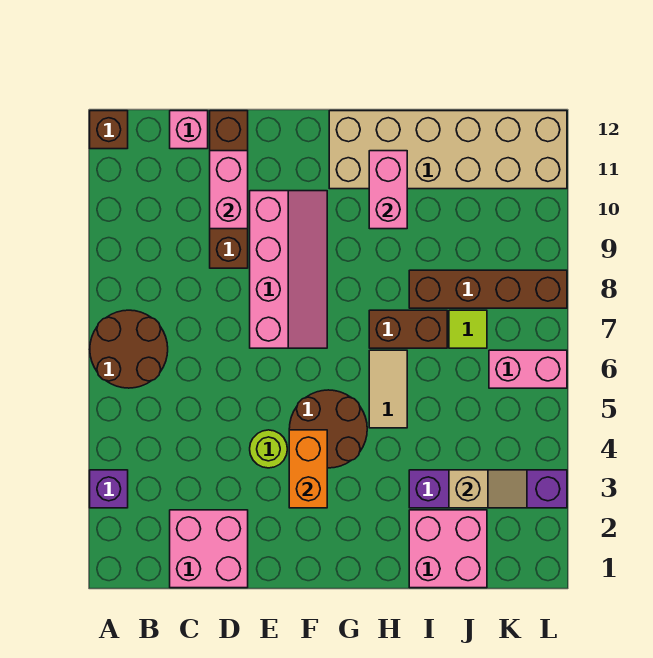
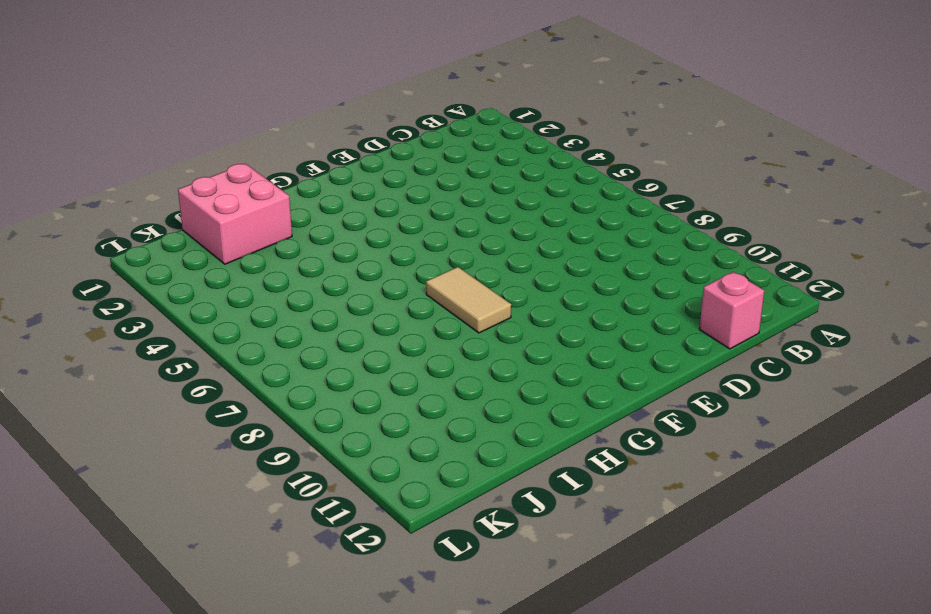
tan 1x2 tile [426,267,511,333] -> tan 1x2 tile moved to [369,350,407,428]
none -> purple 1x1 brick [90,470,128,508]
none -> brown 2x2 round brick [90,310,168,388]
none -> brown 1x1 brick [90,111,128,149]

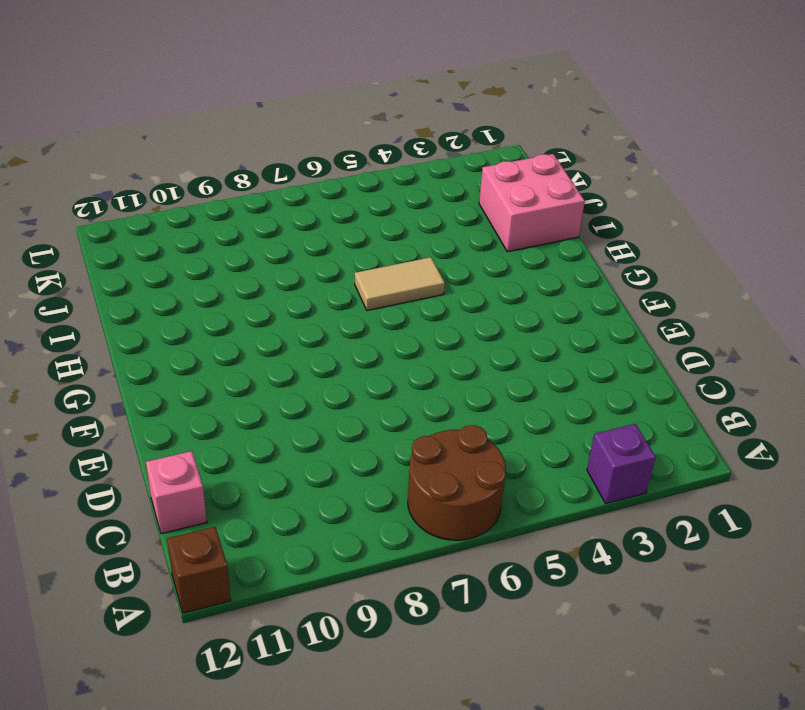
none -> pink 2x2 brick [170,510,248,588]
none -> brown 1x4 brick [210,111,248,268]
none -> lime 1x1 round brick [250,430,287,468]

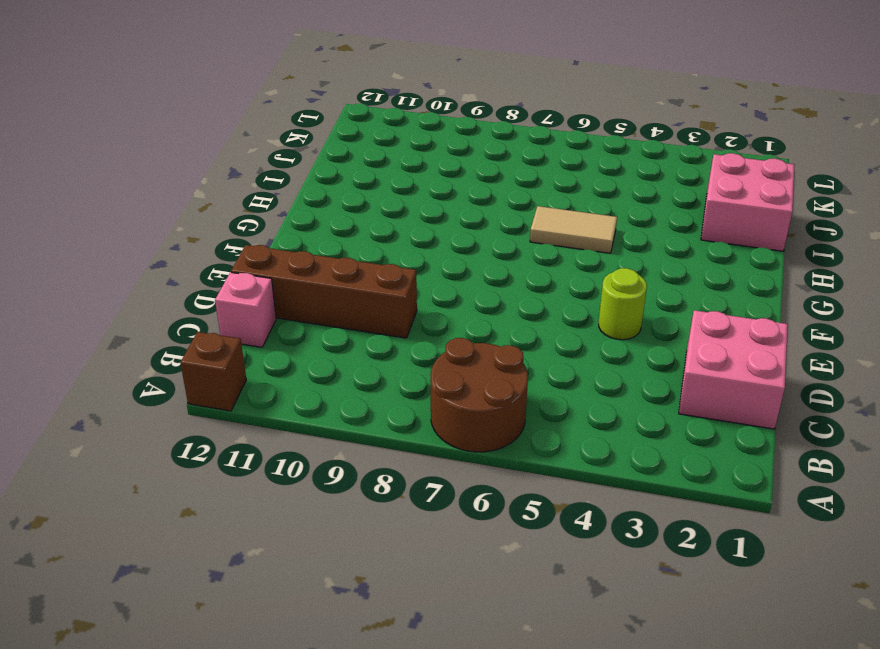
none -> purple 1x1 brick [90,470,128,508]
none -> pink 2x4 slope [250,191,327,348]
none -> brown 2x2 round brick [289,390,367,468]

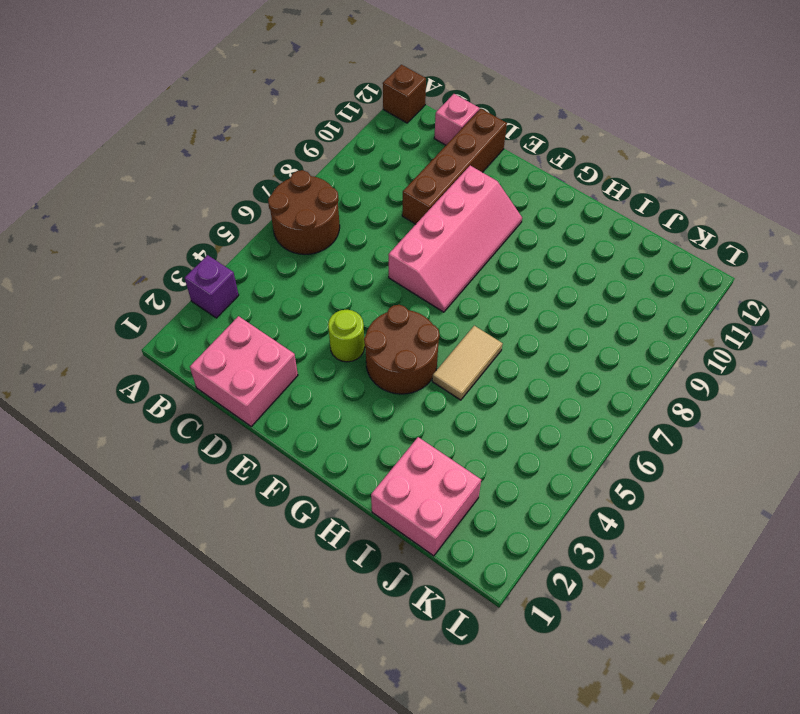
none -> tan 2x6 brick [329,111,567,189]
none -> brown 1x2 brick [369,310,447,348]
none -> purple 1x4 brick [409,470,567,508]

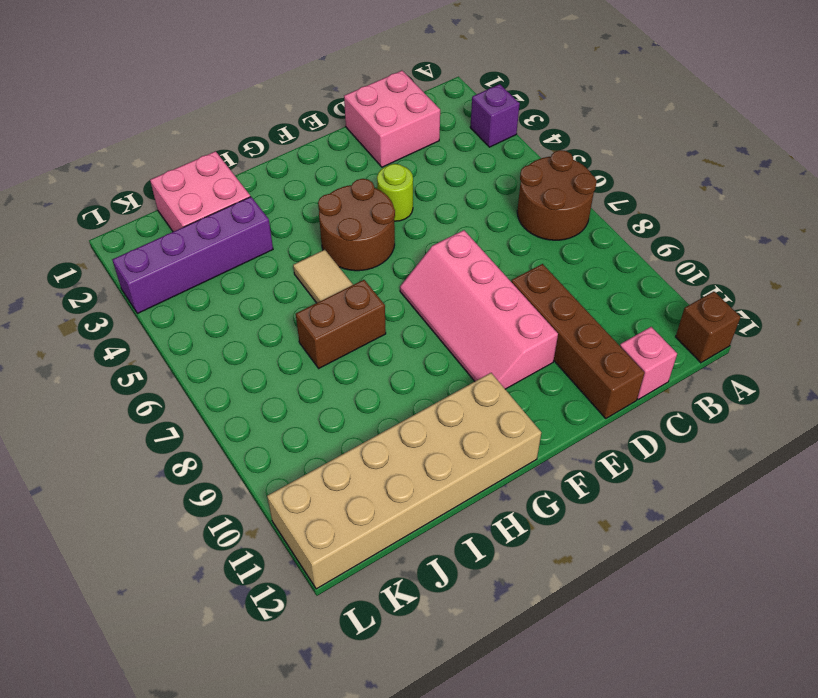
none -> brown 1x4 brick [409,270,567,308]
none -> lime 1x1 tile [449,310,487,348]
none -> pink 1x2 brick [489,350,567,388]

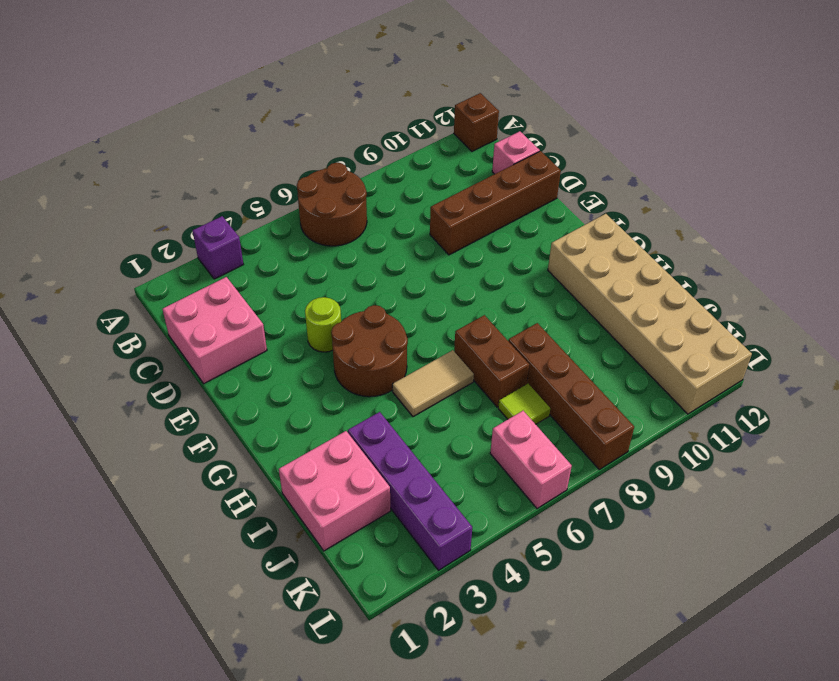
none -> pink 2x4 slope [250,191,327,348]
none -> pink 1x2 brick [210,151,248,229]
none -> orange 1x2 brick [289,430,327,508]

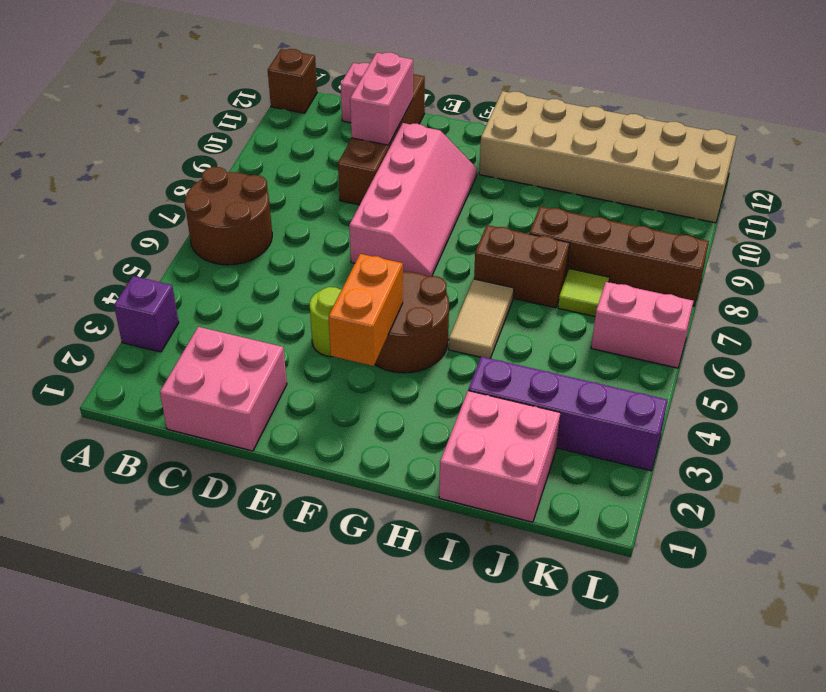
none -> pink 1x2 brick [369,151,407,229]
none -> tan 1x2 slope [449,470,527,508]

